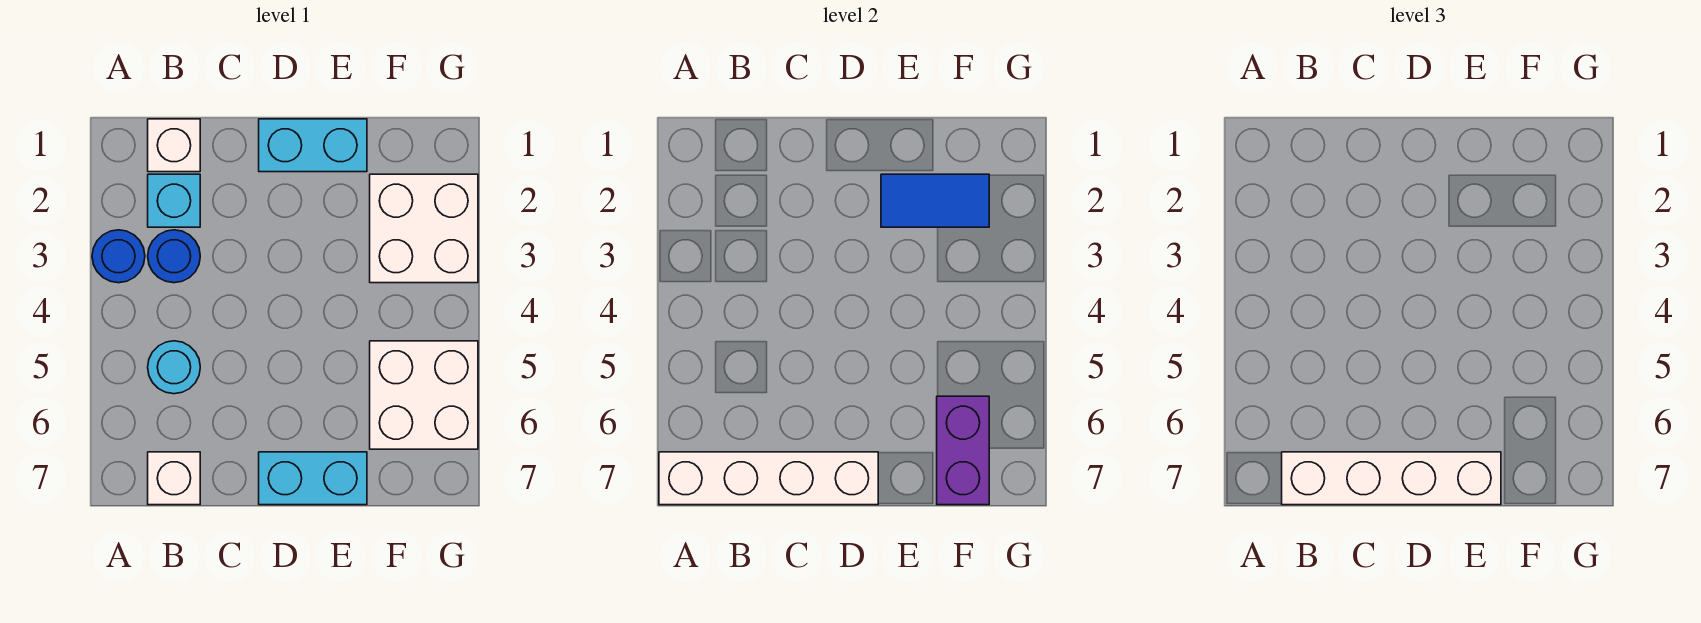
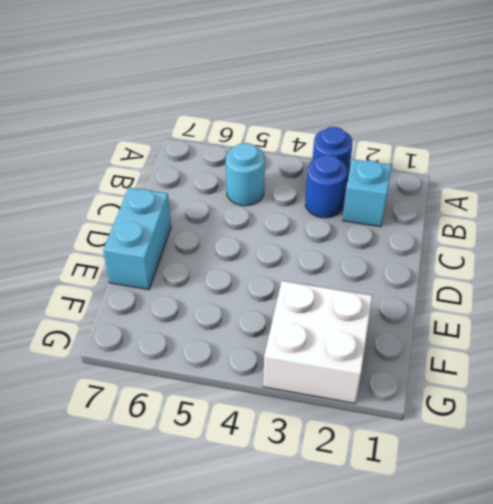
none -> white 1x1 brick [148,119,200,172]
none -> white 1x1 brick [148,452,200,505]
none -> cyan 1x2 brick [259,119,367,172]

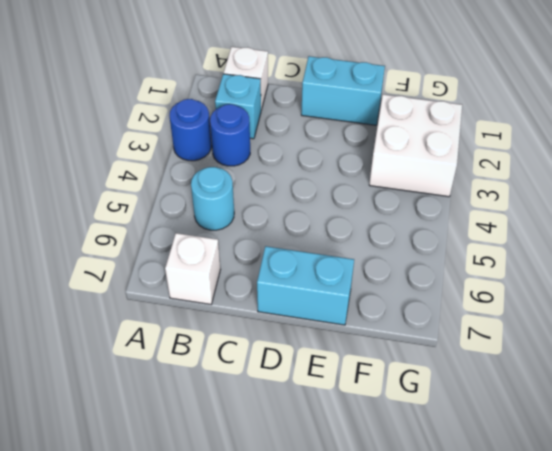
none -> white 2x2 brick [370,341,478,449]
none -> white 1x4 brick [659,452,878,505]
none -> blue 1x2 tile [881,174,989,227]

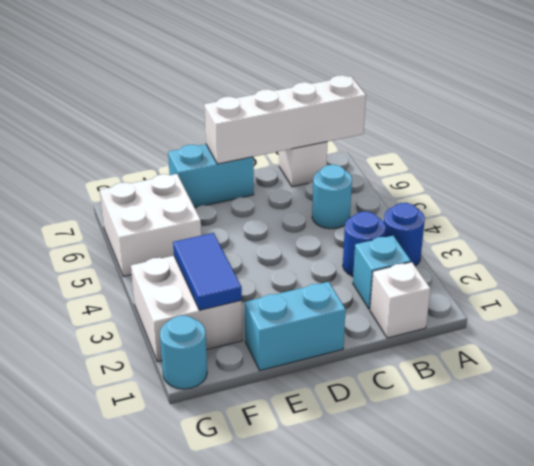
blue 1x2 tile [173,233,242,310] -> blue 1x2 tile turned to [881,174,989,227]
cyan 1x1 round brick [160,316,207,389] -> none
none -> purple 1x2 brick [937,396,989,505]
none -> white 1x4 brick [1282,452,1501,505]

